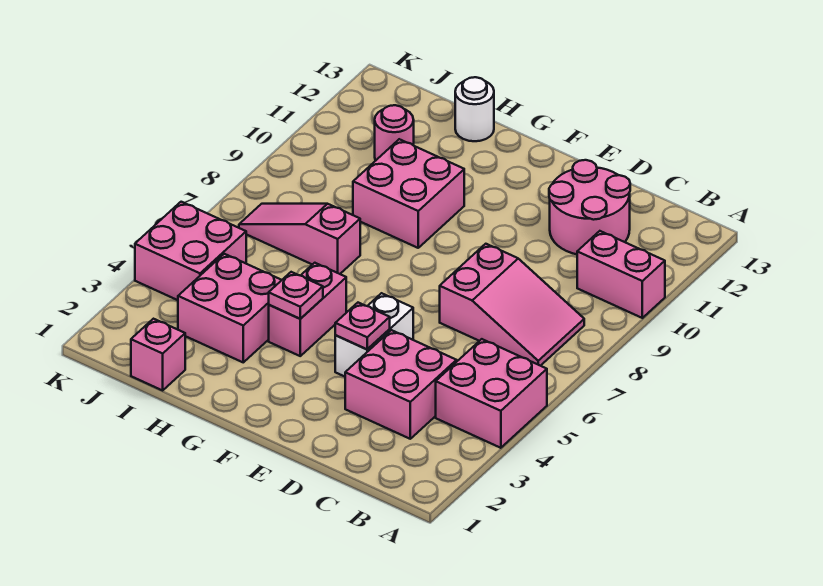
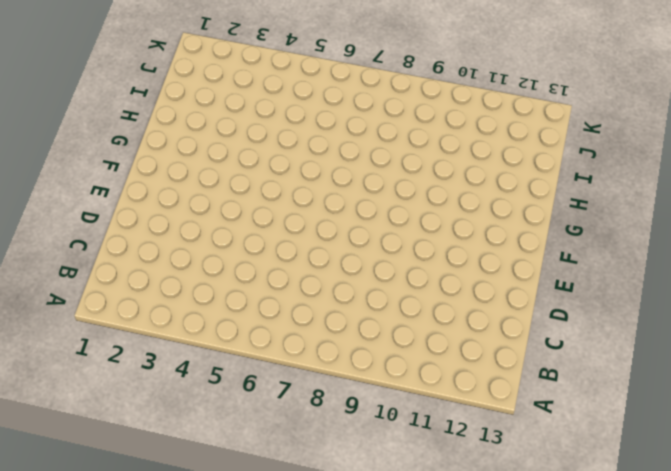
none -> pink 2x2 brick [436,339,547,448]
none -> pink 1x2 brick [577,231,665,318]
none -> pink 2x3 slope [440,244,584,366]

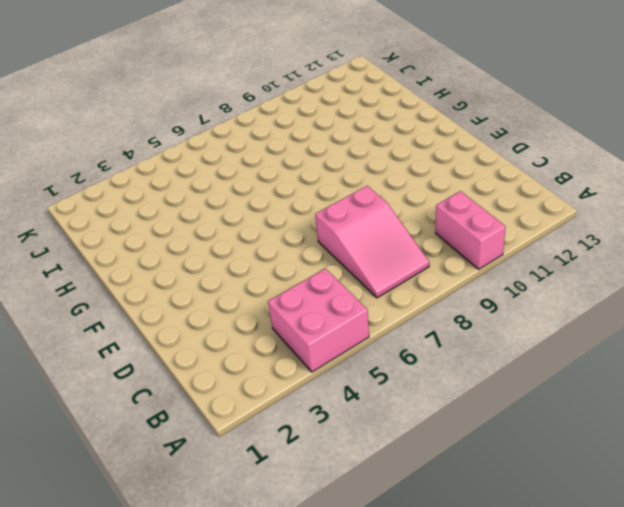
none -> pink 2x2 brick [345,330,457,439]
none -> pink 2x2 round brick [549,160,630,254]
none -> white 1x2 brick [335,293,413,377]

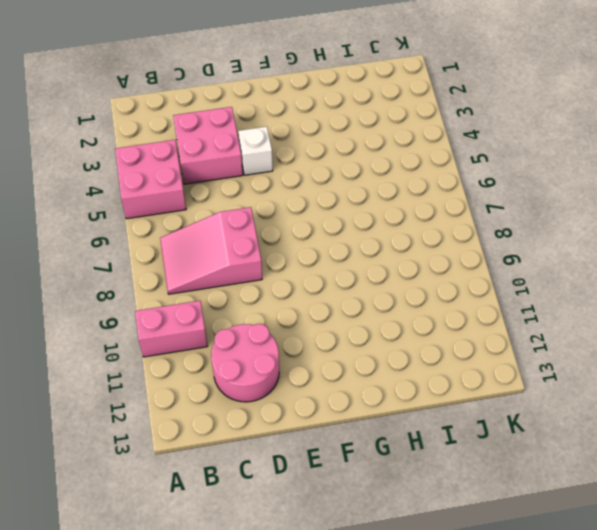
white 1x1 brick [238,127,273,175] -> white 1x2 brick [335,293,413,377]
none -> pink 1x2 brick [269,263,346,356]
none -> pink 2x2 brick [353,139,464,248]
none -> pink 2x2 brick [178,254,281,362]

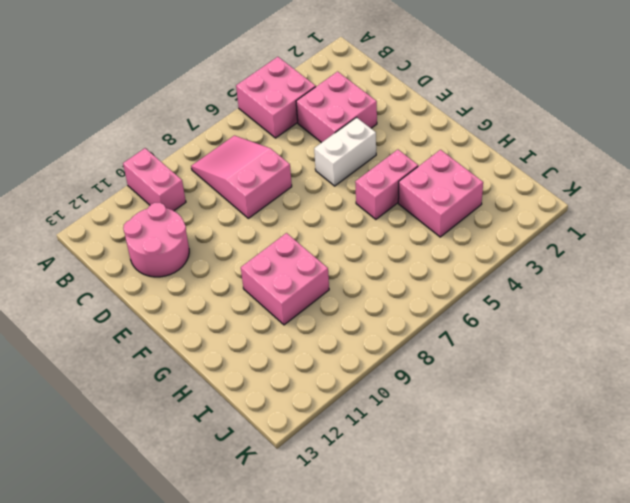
none -> pink 1x3 slope [239,204,360,274]
none -> white 1x1 round brick [455,77,494,141]
none -> pink 1x1 brick [131,319,185,390]

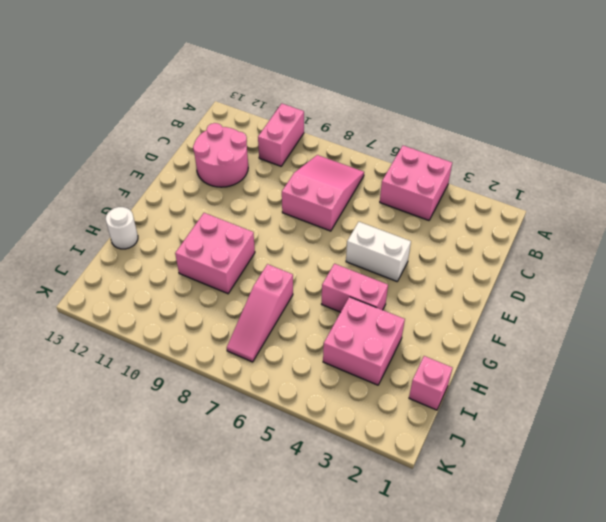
none -> pink 2x2 brick [345,330,457,439]
none -> pink 1x1 round brick [375,105,414,160]
none -> pink 2x2 brick [135,202,246,300]

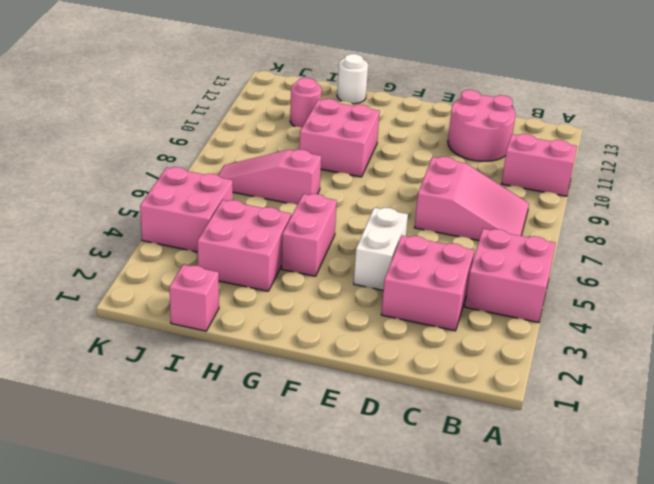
none -> pink 1x1 plate [335,303,390,349]
none -> pink 1x1 plate [269,272,323,319]

